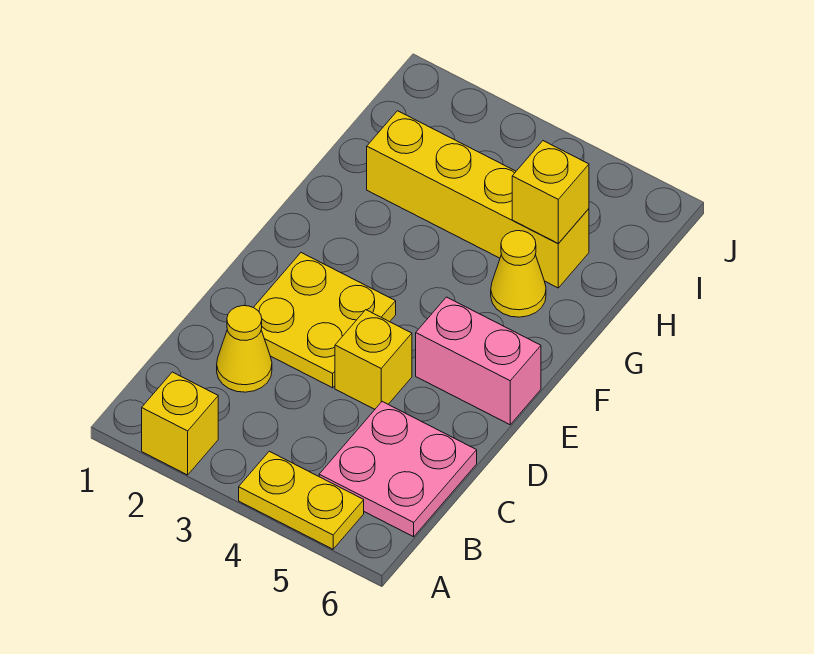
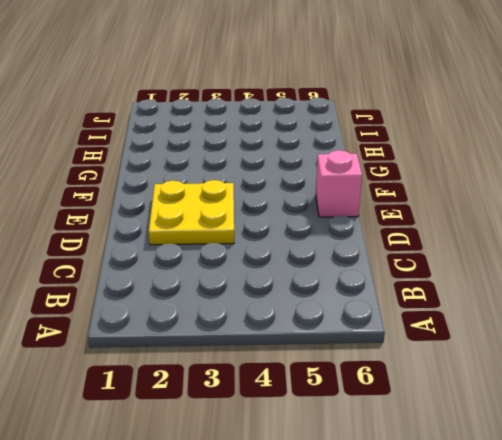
pink 1x1 brick [316,150,362,217] -> pink 1x2 brick [416,297,541,425]
none -> yellow 1x1 brick [142,372,218,475]
none -> yellow 1x2 plate [239,451,364,549]

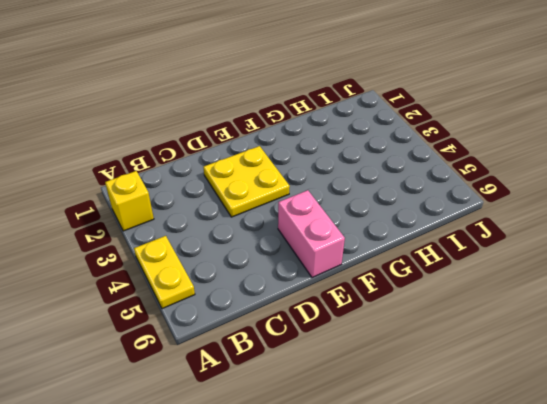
none -> pink 2x2 plate [319,402,477,537]
none -> yellow 1x1 cone [217,306,272,392]

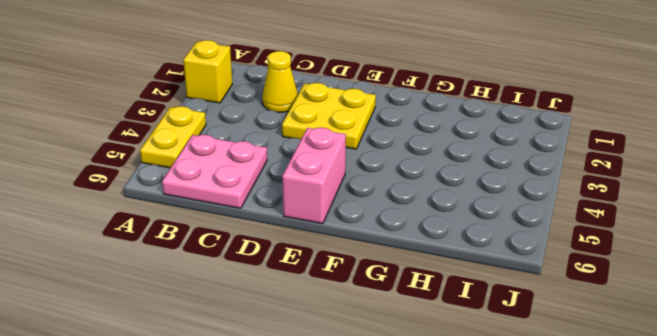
none -> yellow 1x1 brick [335,310,412,409]
none -> yellow 1x1 cone [491,231,546,317]

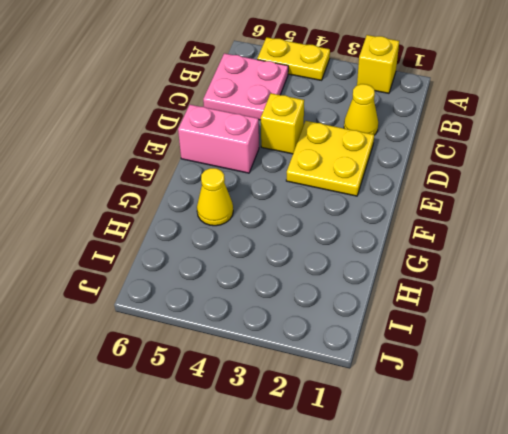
none -> yellow 1x4 brick [367,111,589,288]
none -> yellow 1x1 brick [512,141,589,243]

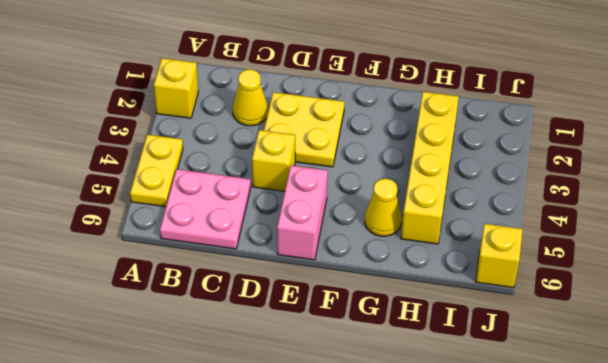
yellow 1x1 brick [476,224,523,288] -> yellow 1x1 brick moved to [512,141,589,243]

